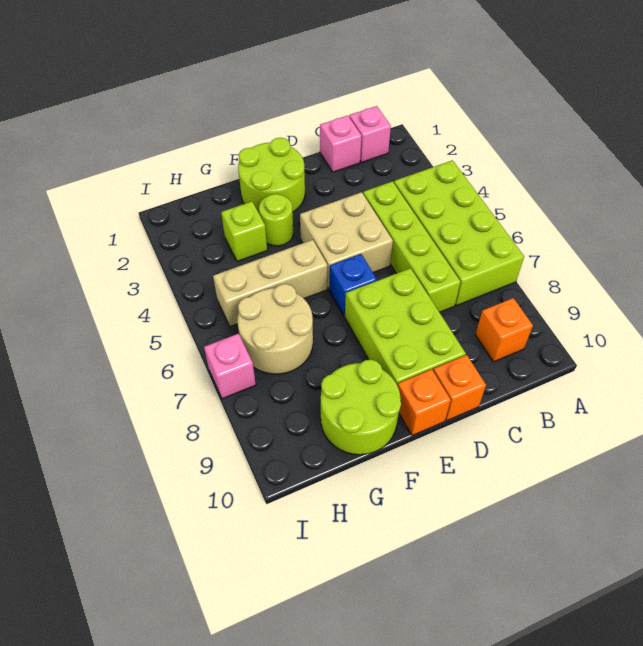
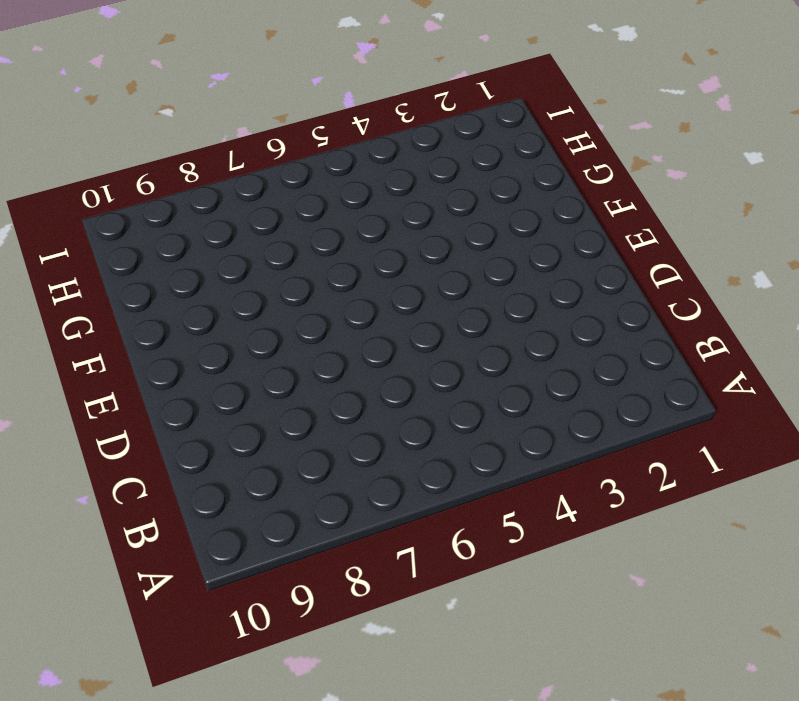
none -> lime 2x4 brick [394,160,524,306]
none -> pink 1x1 brick [349,106,391,162]
none -> orange 1x1 brick [475,298,533,362]

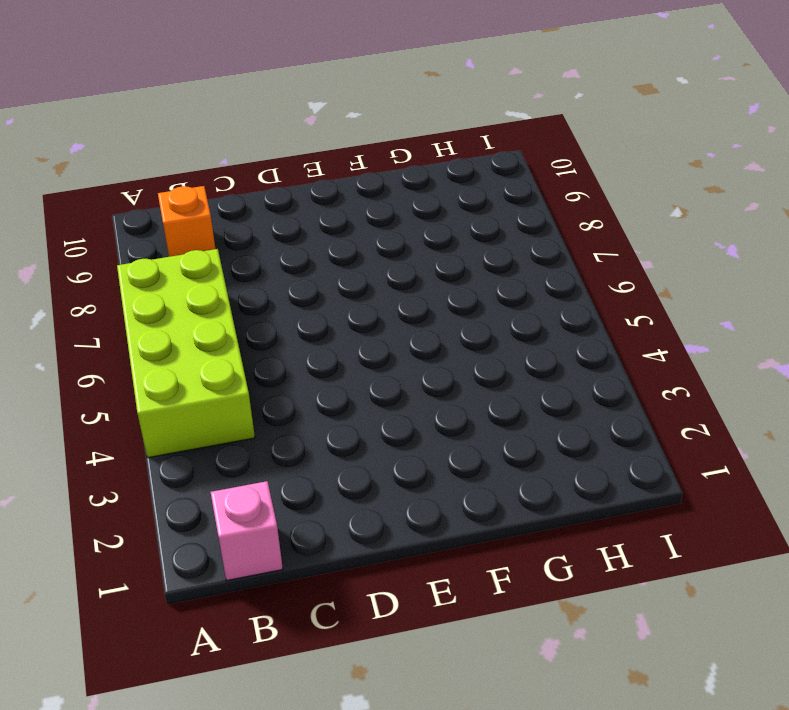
none -> pink 1x1 brick [320,116,361,172]
none -> lime 1x4 brick [363,181,460,312]
none -> tan 2x2 brick [300,192,393,289]

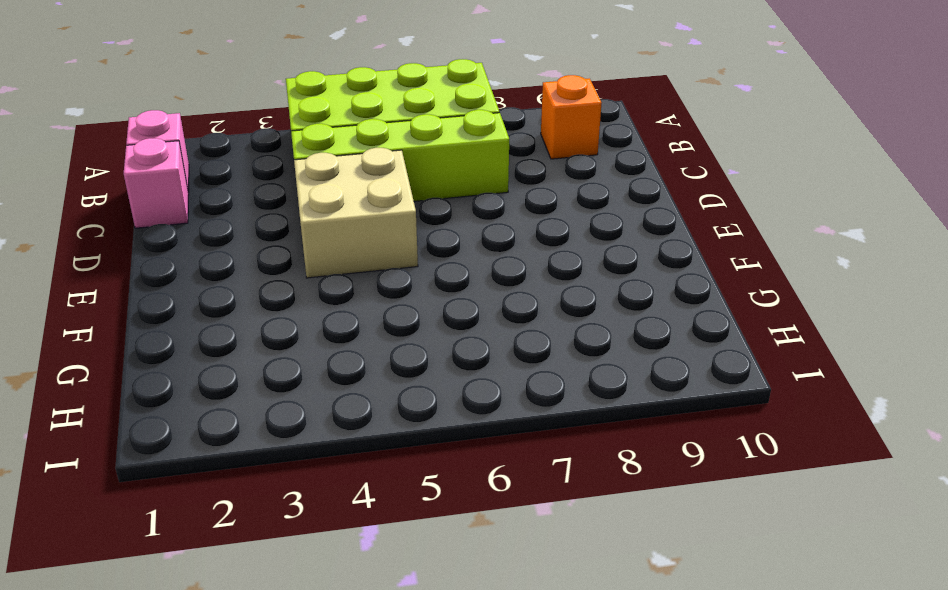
none -> lime 2x3 brick [345,268,466,386]
none -> orange 1x1 brick [433,355,486,421]
none -> lime 2x2 round brick [238,138,305,213]

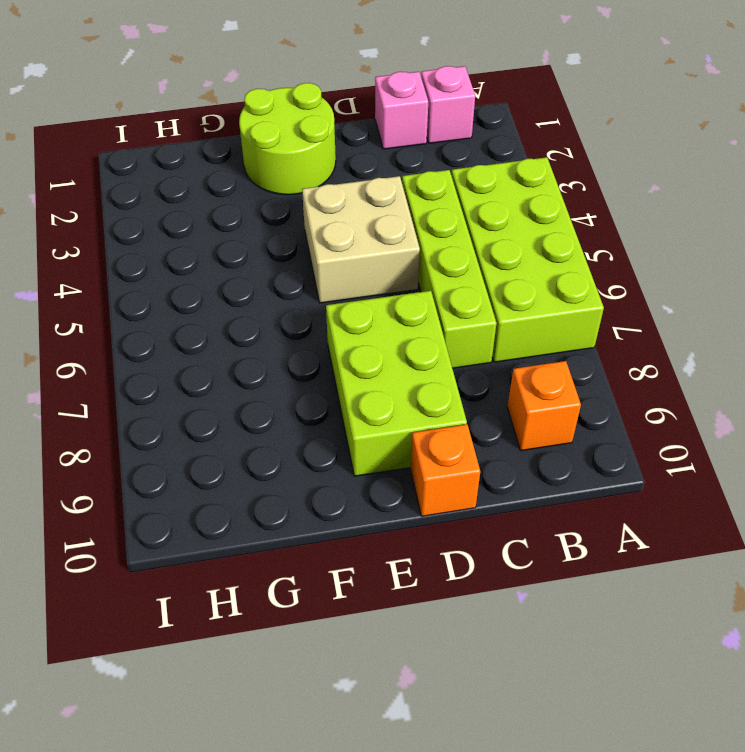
none -> blue 1x1 brick [329,254,377,316]
none -> orange 1x1 brick [398,369,451,436]
none -> lime 1x1 round brick [259,194,293,246]

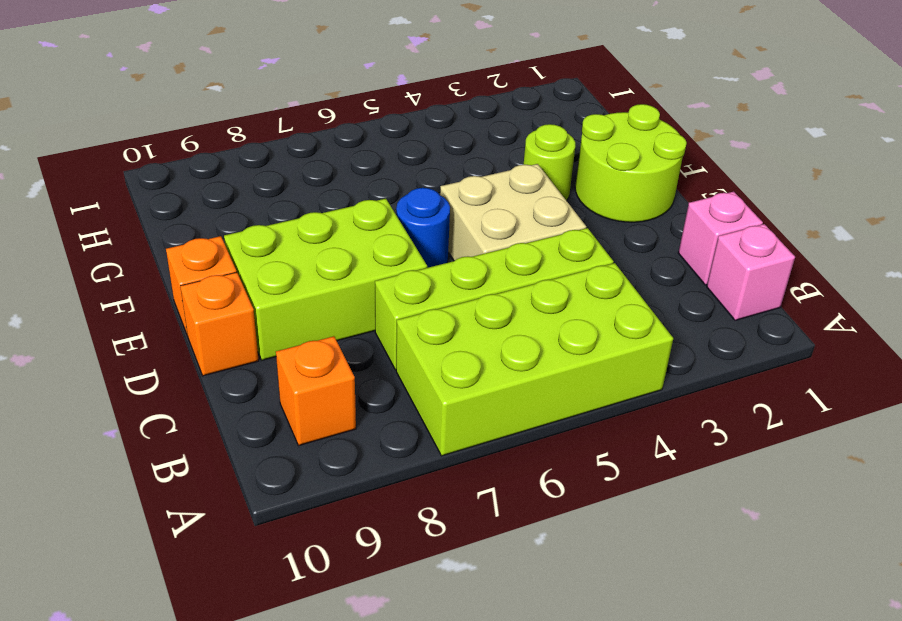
blue 1x1 round brick [396,188,450,268] -> blue 1x1 brick [329,254,377,316]
none -> tan 1x3 brick [213,240,327,326]
none -> lime 2x2 round brick [321,359,401,455]
none -> lime 1x1 brick [221,201,267,262]

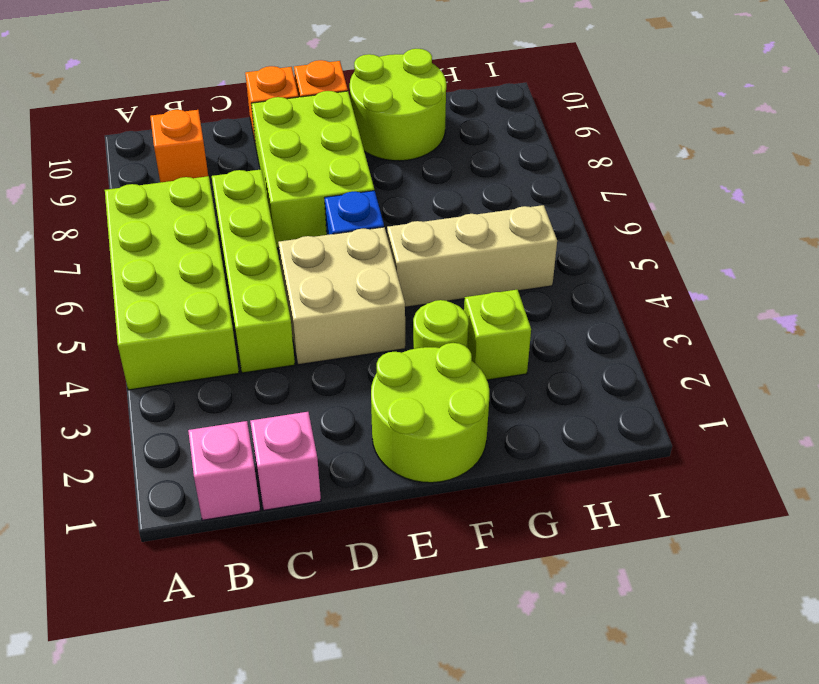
none -> tan 2x2 round brick [237,284,313,374]
none -> pink 1x1 brick [204,334,256,399]

